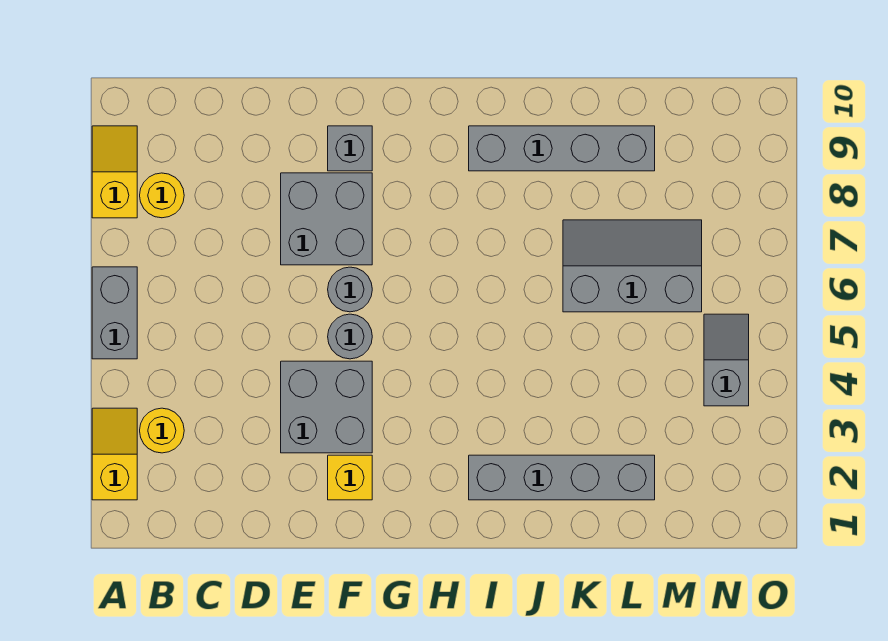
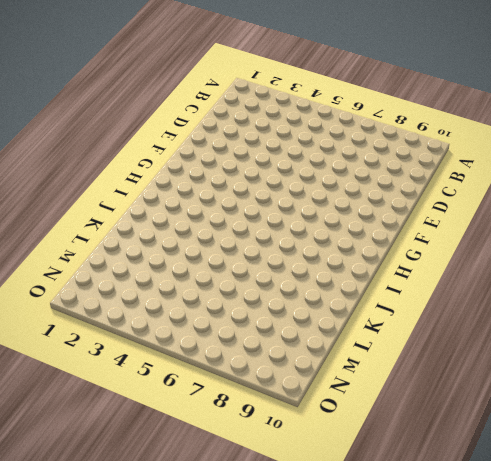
none -> yellow 1x2 slope [92,408,137,500]
none -> grey 1x2 brick [92,267,137,359]
none -> yellow 1x2 slope [92,126,137,218]

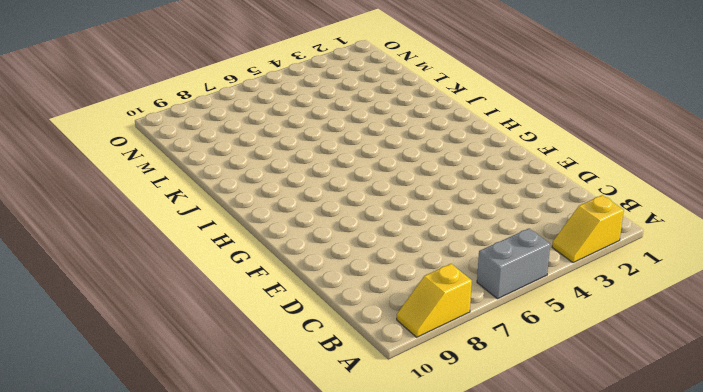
none -> yellow 1x1 round brick [140,408,184,453]
none -> yellow 1x1 round brick [140,173,184,218]
none -> grey 2x2 brick [281,361,372,453]

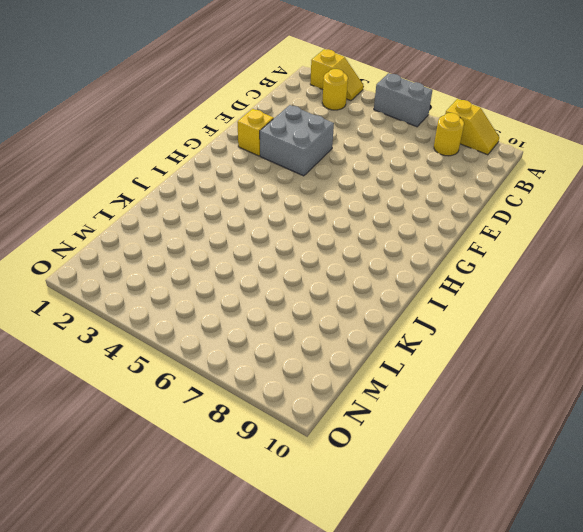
none -> grey 2x2 brick [281,173,372,265]
none -> grey 1x1 round brick [328,314,372,359]
none -> grey 1x1 round brick [328,267,372,312]

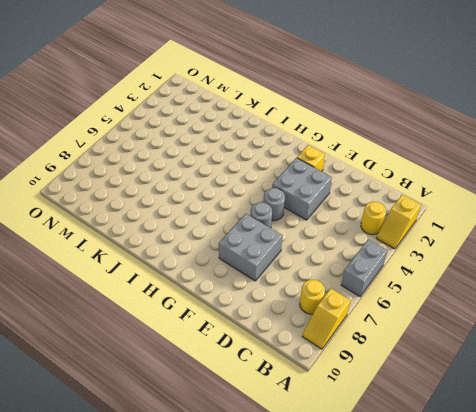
none -> grey 1x1 brick [328,126,372,171]
none -> grey 1x4 brick [469,455,655,500]
none -> grey 1x4 brick [469,126,655,171]

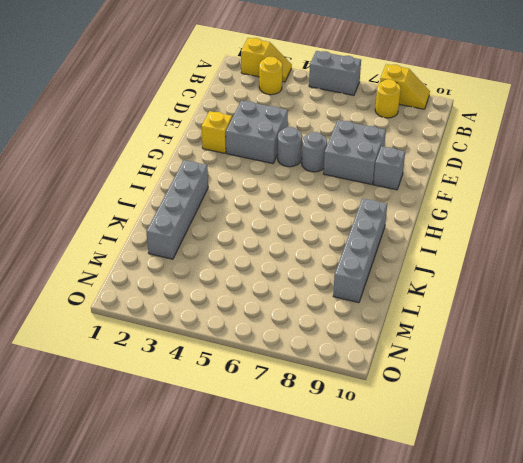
none -> grey 2x3 slope [563,220,702,312]
none -> grey 1x2 slope [704,314,749,406]

